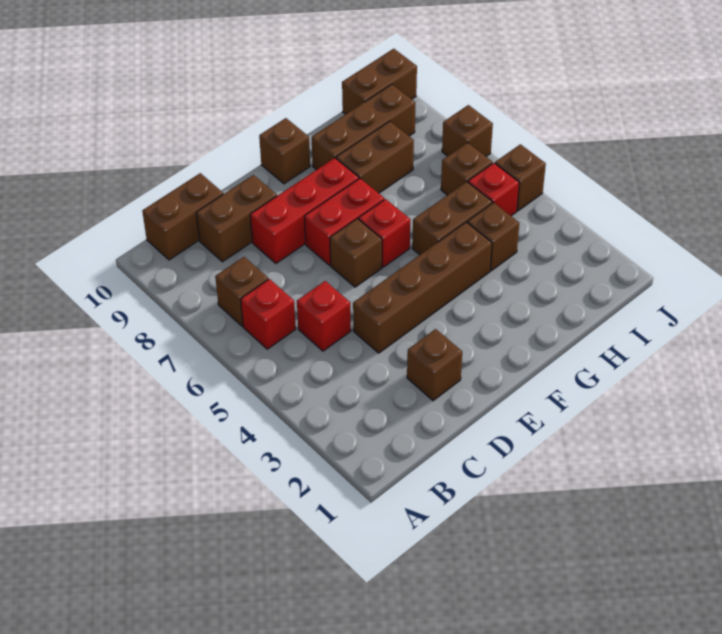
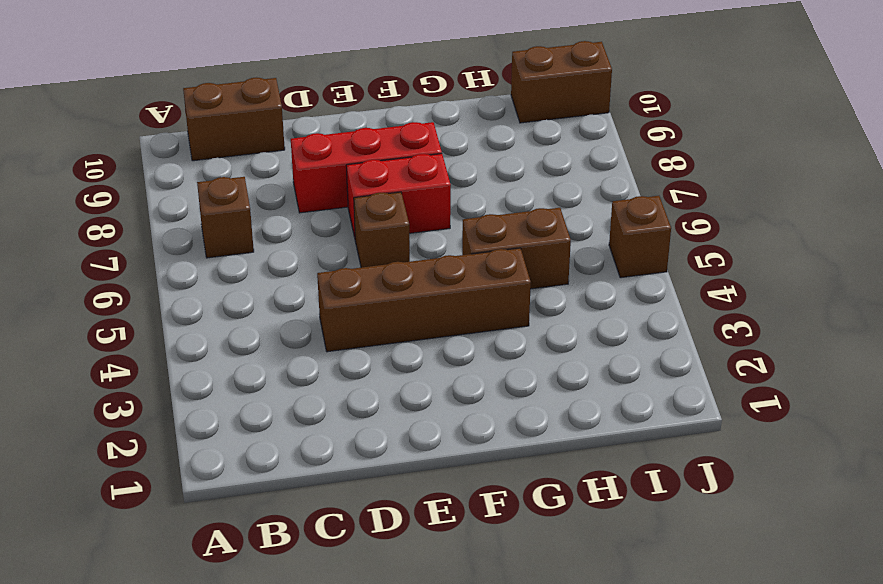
none -> red 1x1 brick [241,279,296,349]
none -> red 1x1 brick [297,281,351,351]
none -> brown 1x2 brick [196,175,277,262]

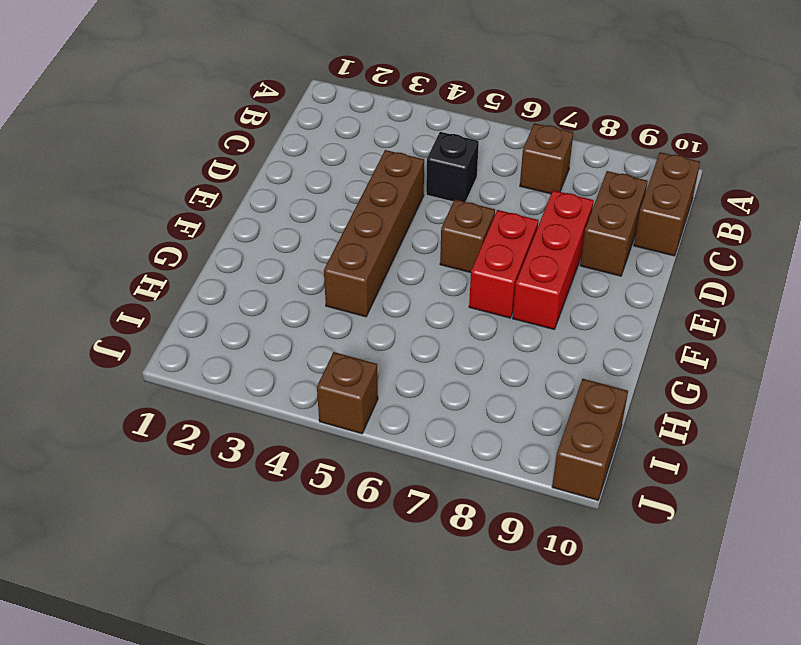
black 1x1 brick [426,132,479,202] -> red 1x1 brick [297,281,351,351]
none -> red 1x1 brick [241,279,296,349]
none -> brown 1x1 brick [407,329,462,401]
none -> red 1x1 brick [359,199,410,267]

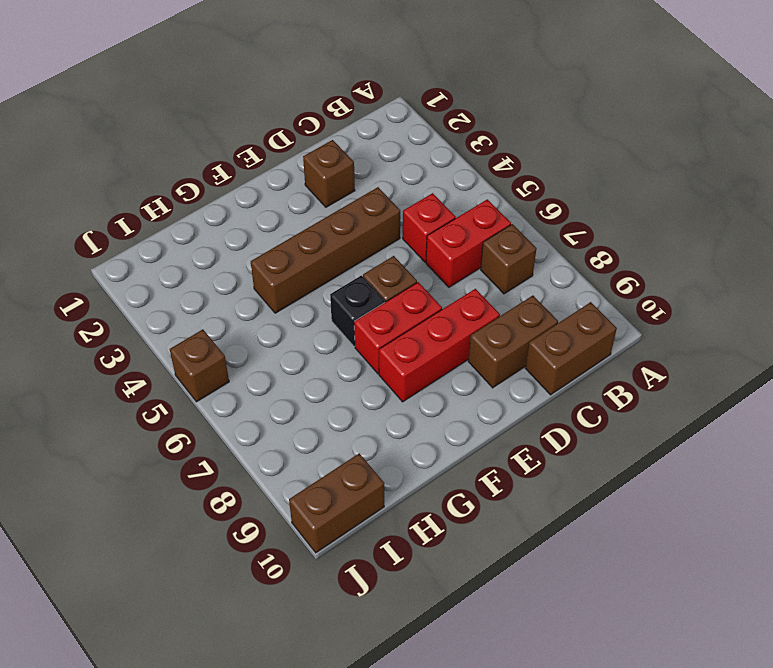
red 1x2 brick [426,199,511,287] -> red 1x1 brick [241,279,296,349]
black 1x1 brick [330,275,385,346] -> red 1x1 brick [359,199,410,267]
none -> brown 1x1 brick [259,118,310,184]
none -> brown 1x2 brick [412,182,492,255]
none -> brown 1x2 brick [336,121,414,193]

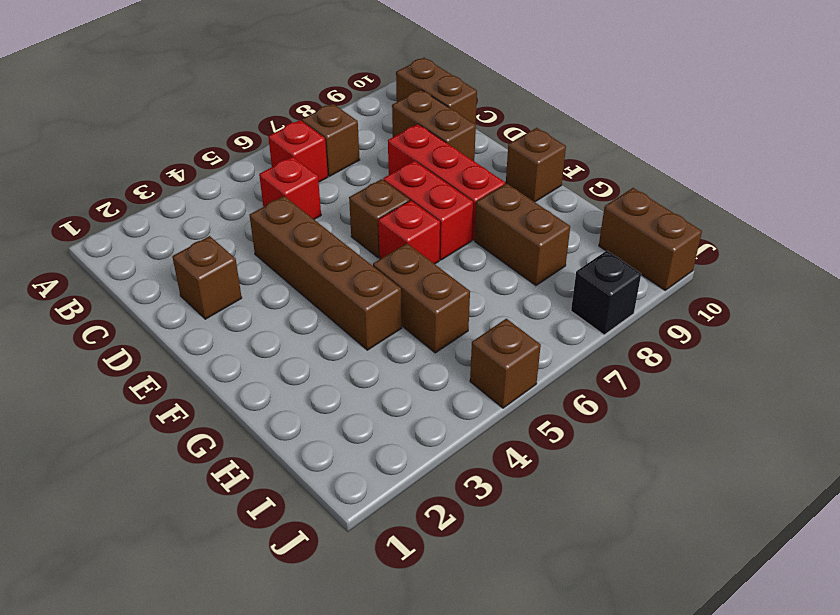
black 1x1 brick [571,251,641,335] -> none
none -> brown 1x3 brick [312,84,415,170]
none -> brown 1x1 brick [467,203,519,271]
none -> red 1x1 brick [468,163,519,216]

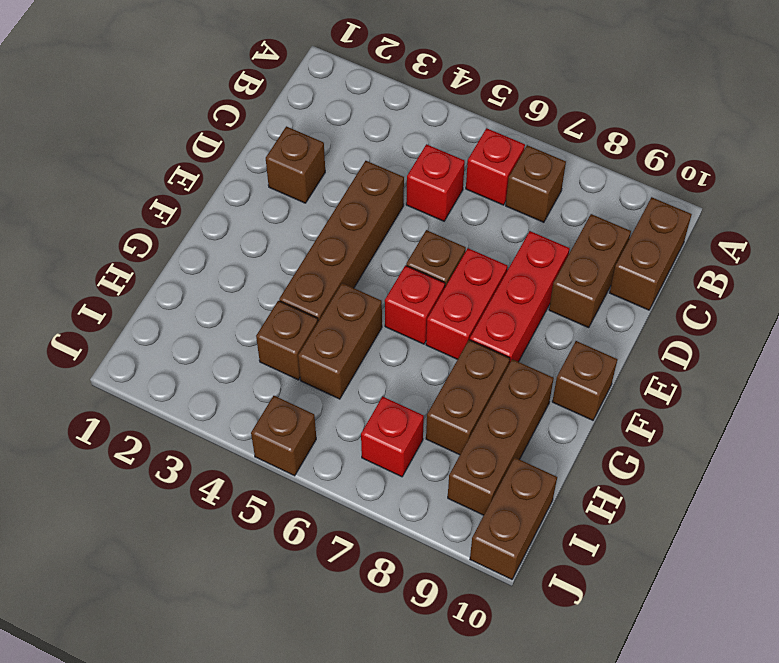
red 1x1 brick [361,397,424,477] -> red 1x1 brick moved to [468,163,519,216]
none -> brown 1x1 brick [441,143,493,195]
none -> brown 1x1 brick [442,105,493,156]

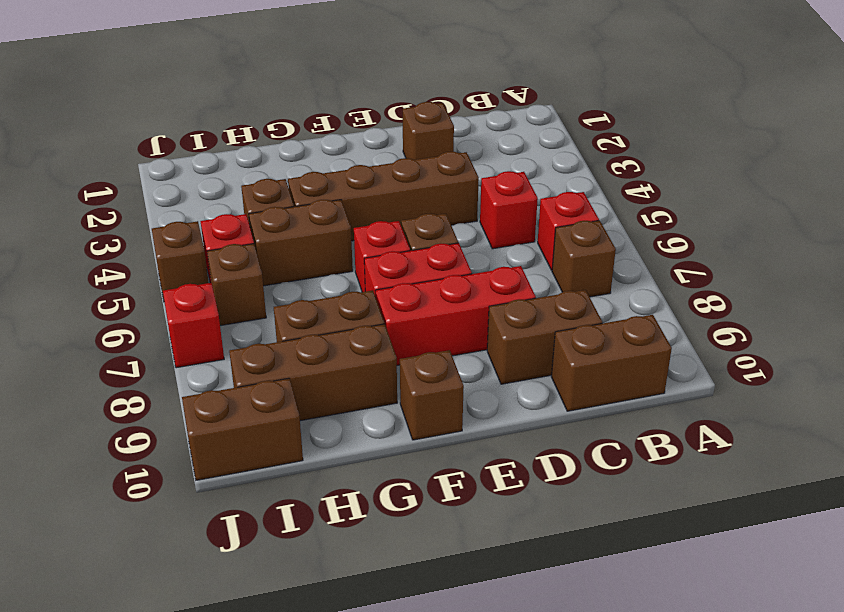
red 1x1 brick [163,283,224,368] -> brown 1x1 brick [442,105,493,156]

